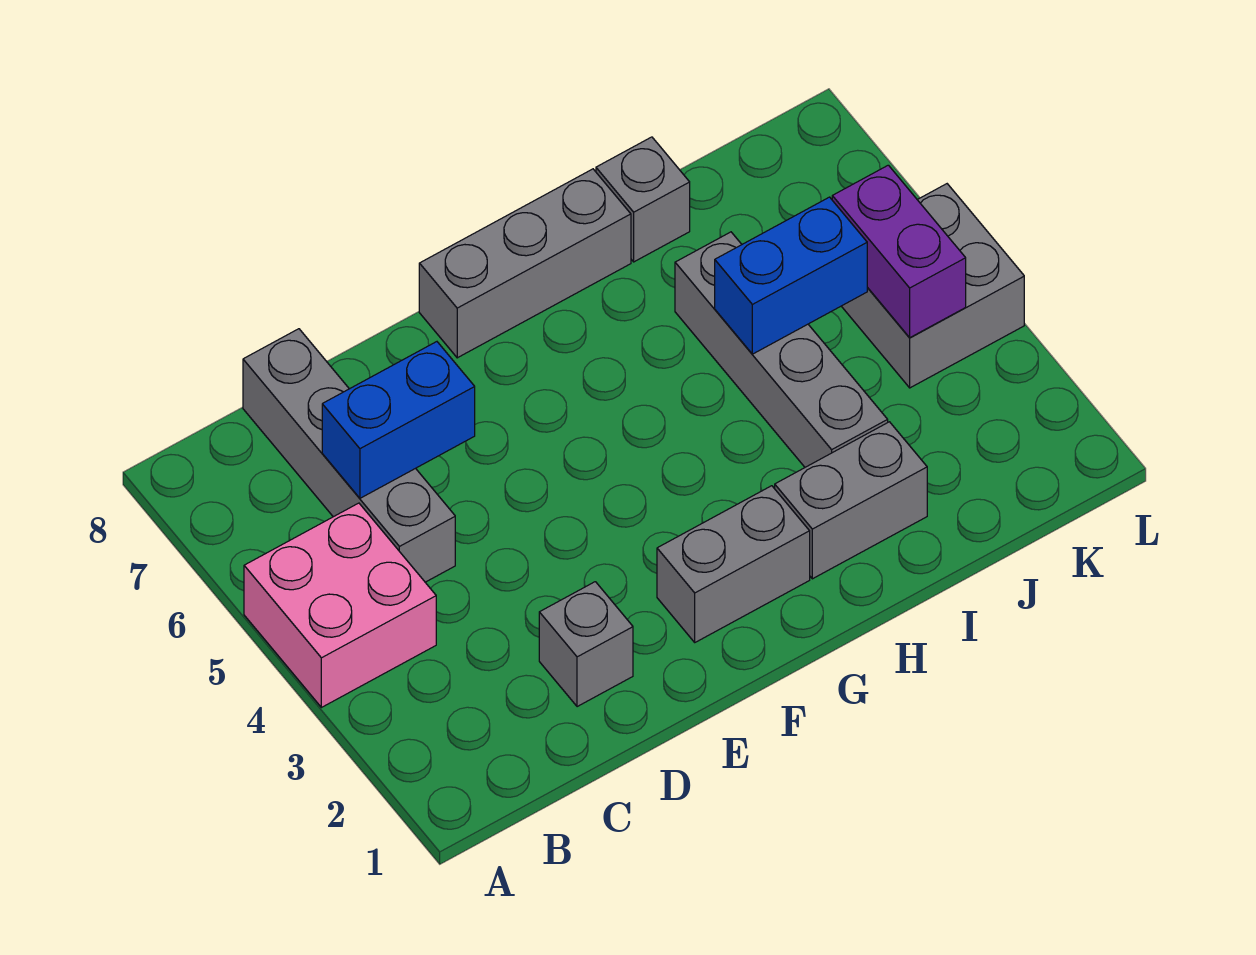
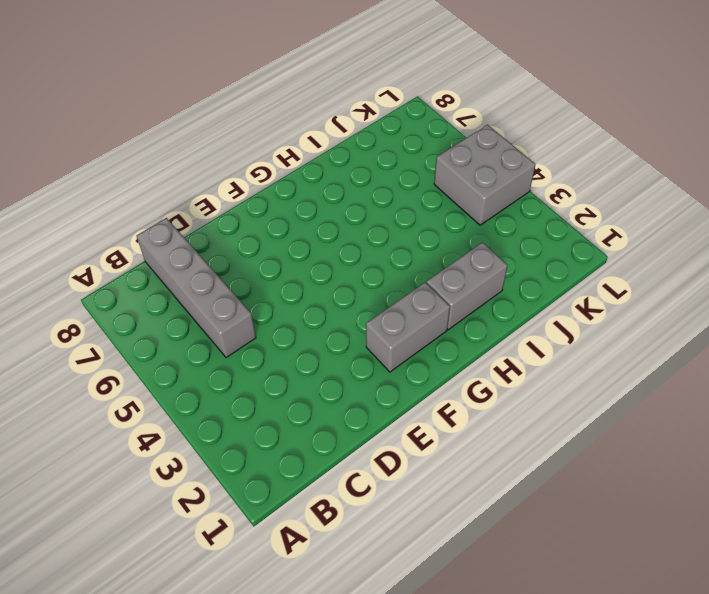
none -> pink 2x2 brick [244,503,436,707]
none -> grey 1x1 brick [539,582,633,707]
none -> grey 1x3 brick [419,169,631,358]

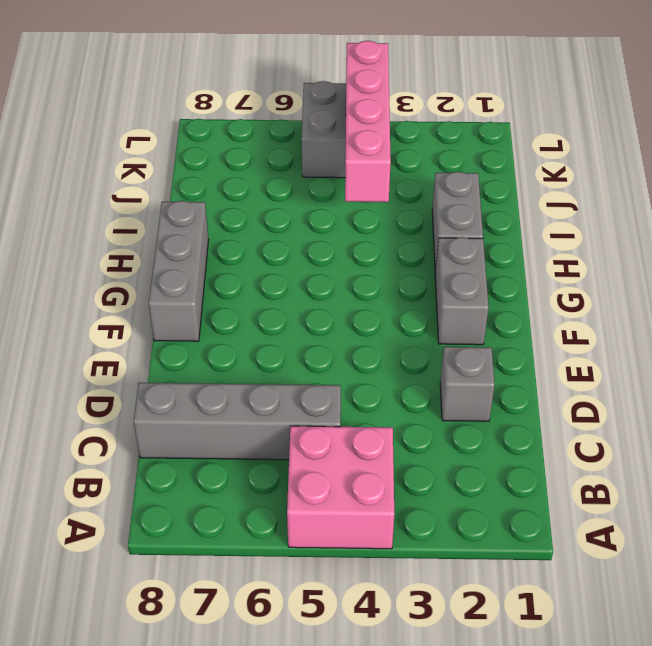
pink 1x4 brick [345,41,391,202] -> purple 1x2 brick [832,165,966,338]
none -> grey 1x4 brick [675,232,888,467]
none -> grey 1x1 brick [596,137,690,262]
none -> blue 1x2 brick [322,342,475,498]

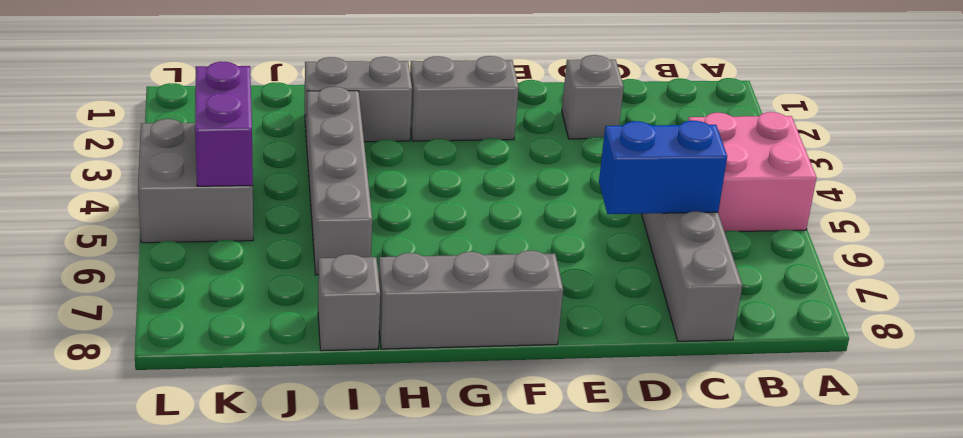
none -> blue 1x2 brick [715,197,867,354]

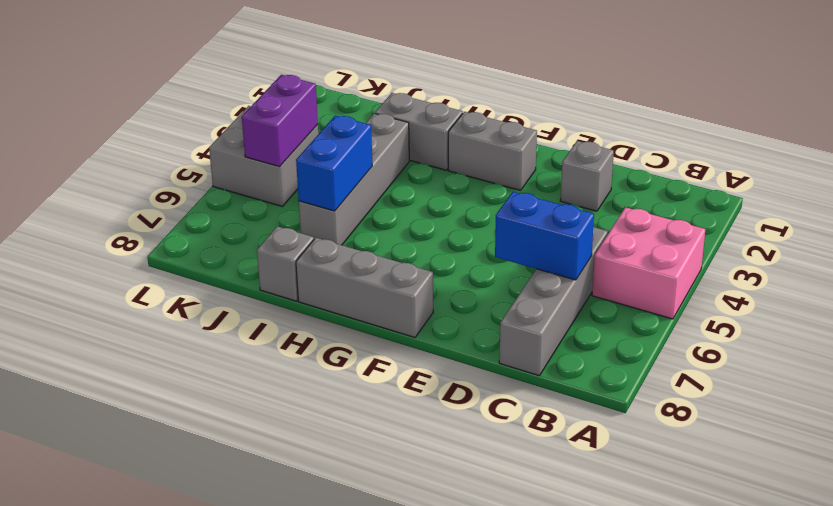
blue 1x2 brick [296,115,372,211] -> blue 1x2 brick turned to [715,197,867,354]

